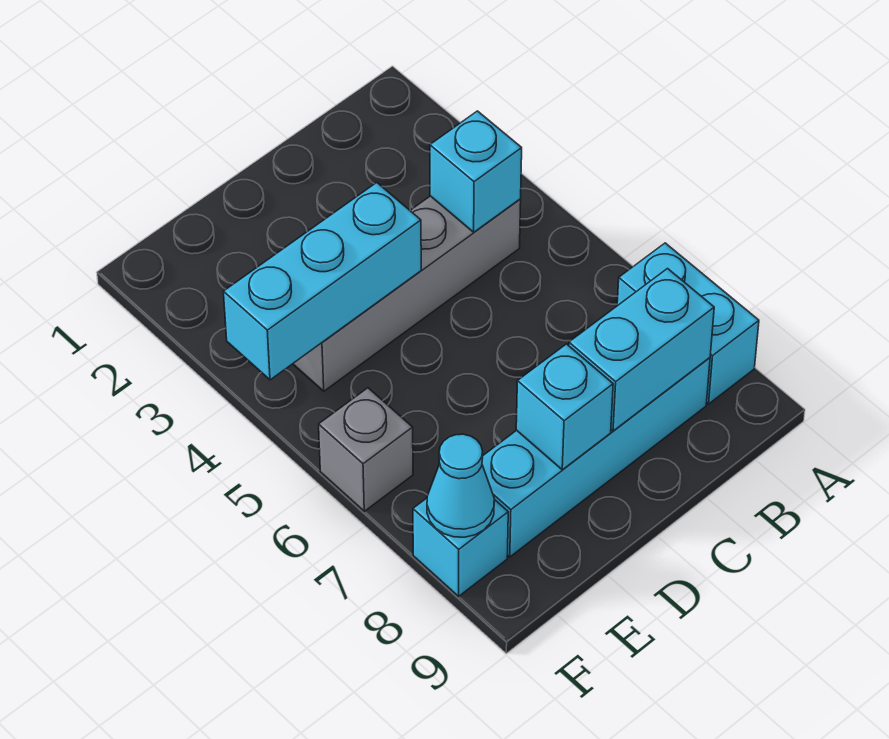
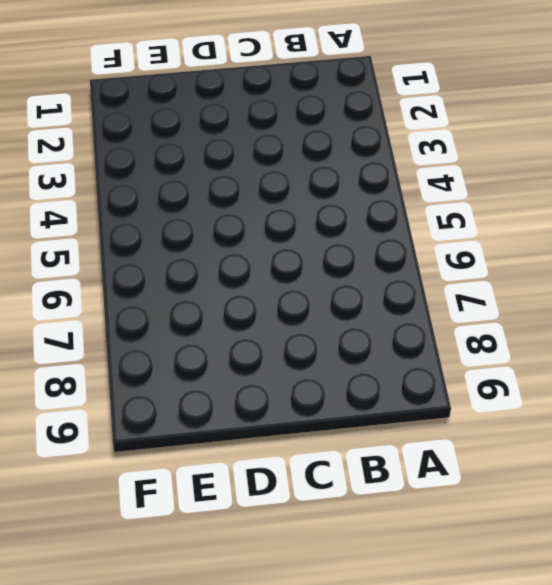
none -> cyan 1x2 brick [617,243,759,404]
none -> grey 1x4 brick [293,196,521,391]

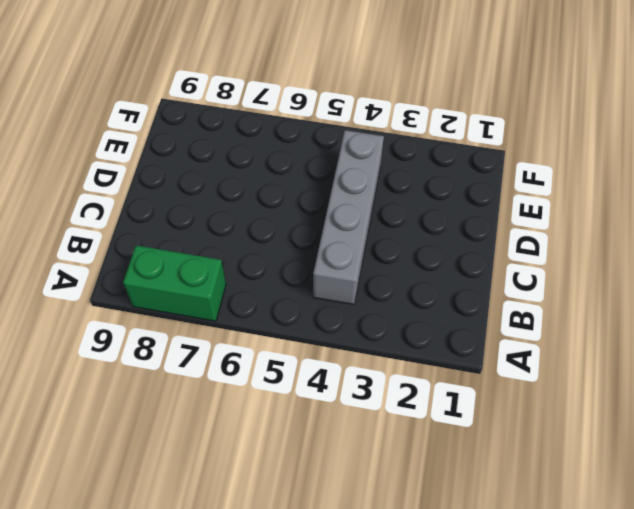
green 1x2 brick [123,245,226,321] -> cyan 1x2 brick [617,243,759,404]
none -> cyan 1x4 brick [482,358,710,557]
none -> grey 1x1 brick [319,388,413,511]

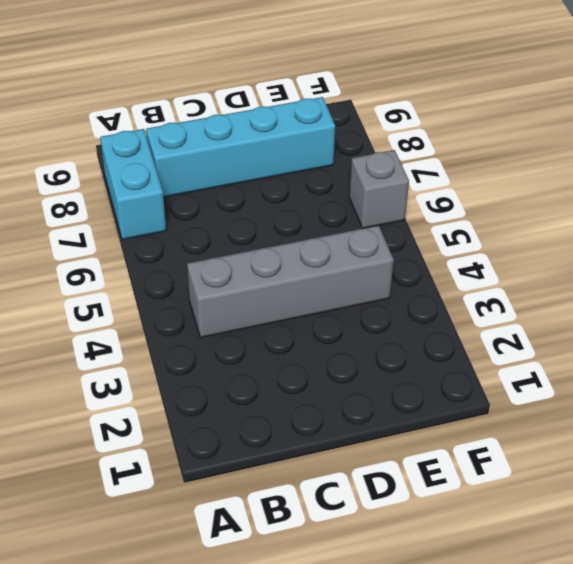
none -> cyan 1x1 brick [413,498,508,596]
none -> cyan 1x1 brick [430,111,522,232]

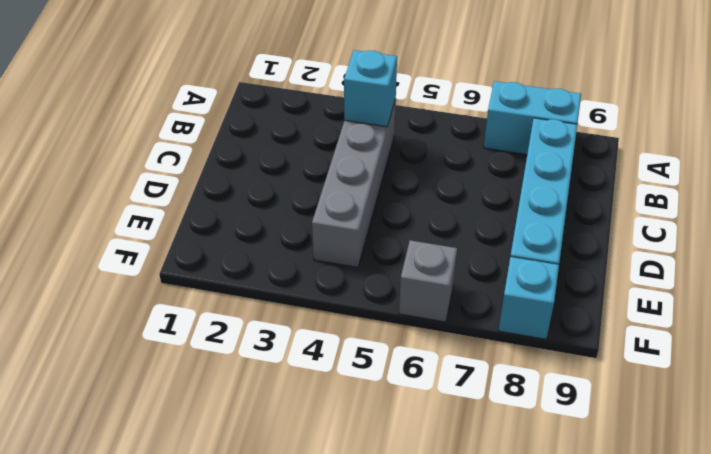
none -> cyan 1x2 brick [569,269,714,431]
none -> cyan 1x3 brick [223,183,421,380]

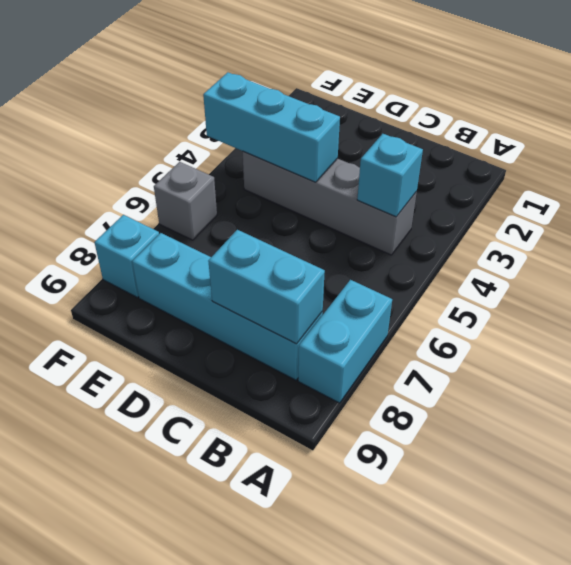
none -> cyan 1x1 brick [516,344,613,470]
none -> cyan 1x1 cone [427,434,494,537]

